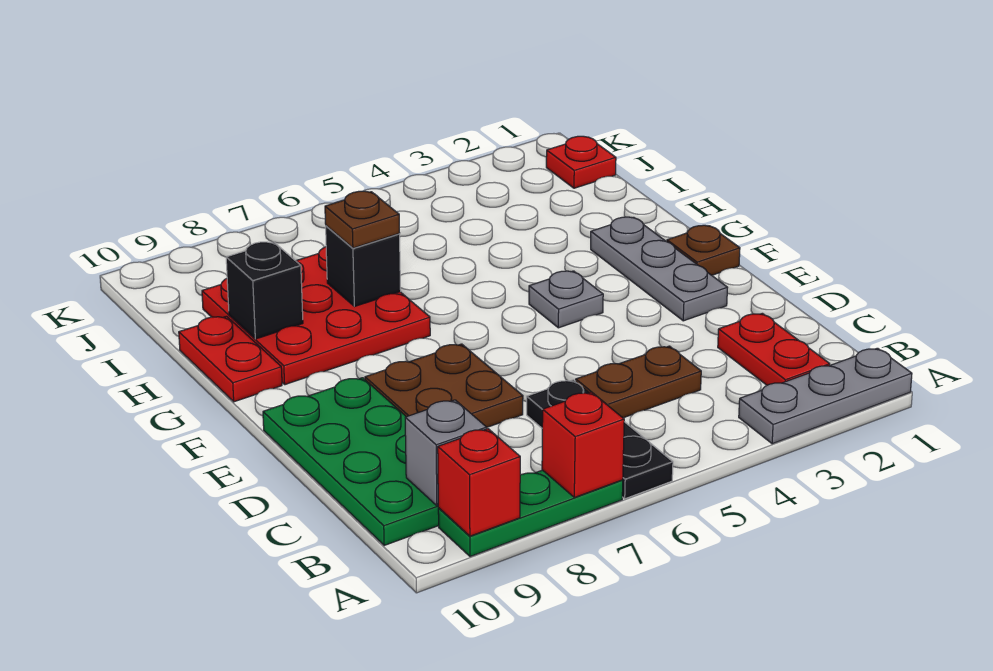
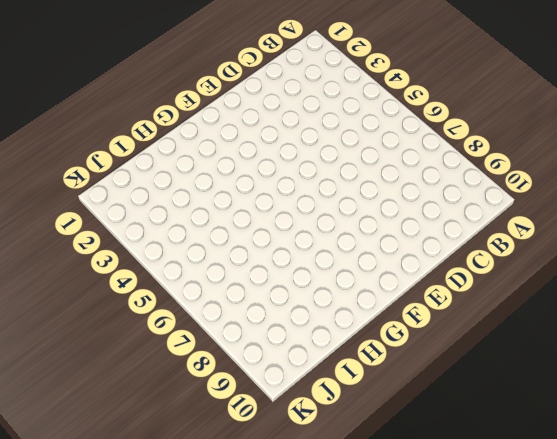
none -> grey 1x3 plate [739,348,912,444]
none -> black 1x3 plate [527,380,673,499]
none -> green 1x3 plate [438,470,623,557]

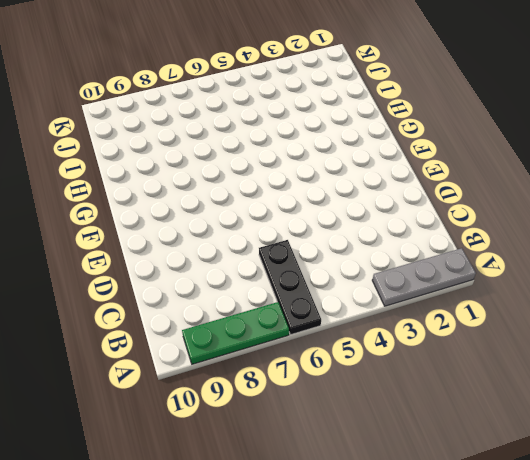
none -> red 1x2 plate [718,313,830,385]
none -> green 2x4 plate [263,378,439,545]
none -> brown 1x2 plate [576,346,701,418]

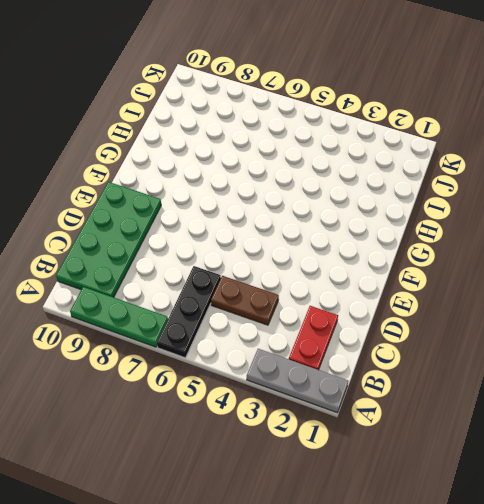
none -> brown 2x2 plate [365,344,523,428]
none -> grey 1x3 plate [591,217,728,321]
none -> brown 1x1 plate [667,225,740,275]

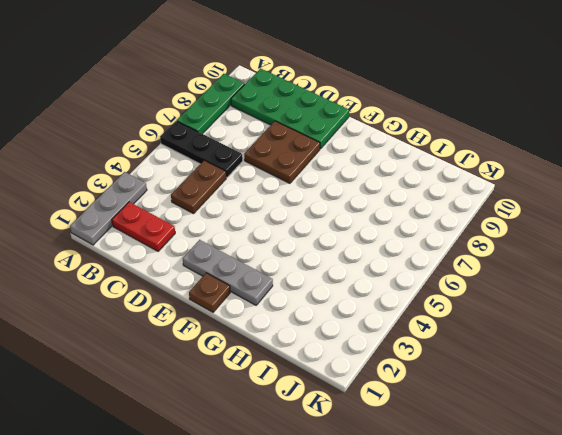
none -> grey 1x1 plate [529,271,603,328]
none -> red 3x3 plate [202,247,430,385]
none -> red 1x2 plate [179,316,282,402]

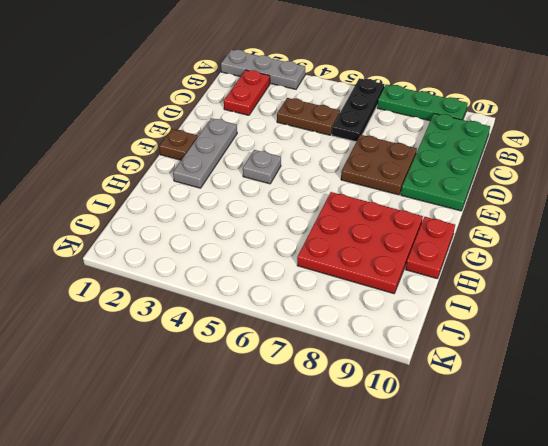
none -> red 1x1 plate [546,136,616,188]
none -> red 1x1 brick [542,392,624,497]
none -> red 1x1 brick [438,429,520,536]

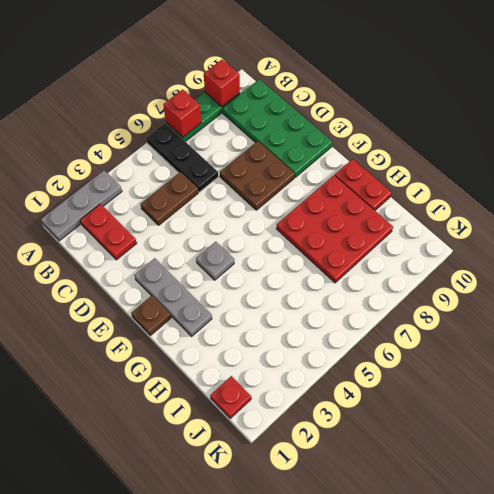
none -> grey 1x1 brick [405,400,487,506]
none -> black 1x1 brick [326,226,401,307]
none -> black 1x1 brick [226,242,303,339]

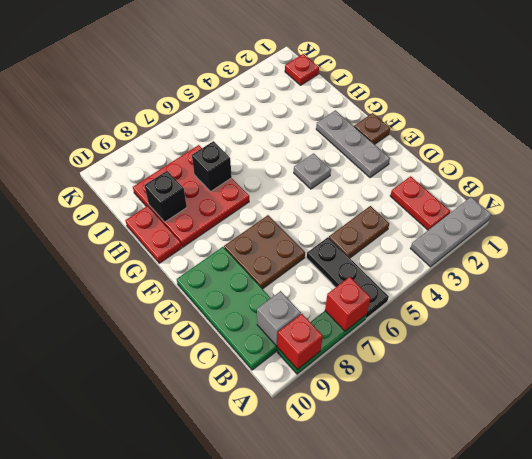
none -> brown 1x1 plate [325,191,399,248]

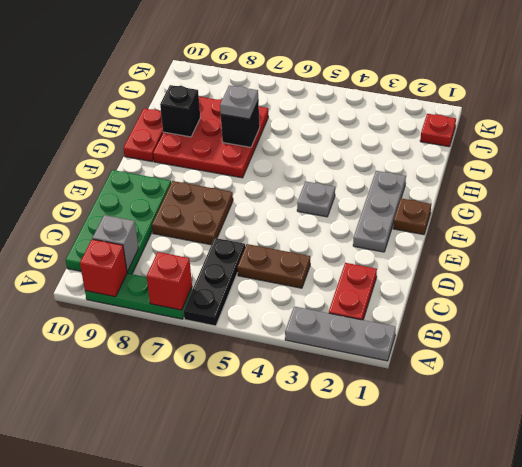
grey 1x1 plate [220,85,258,119] -> brown 1x1 plate [325,191,399,248]

